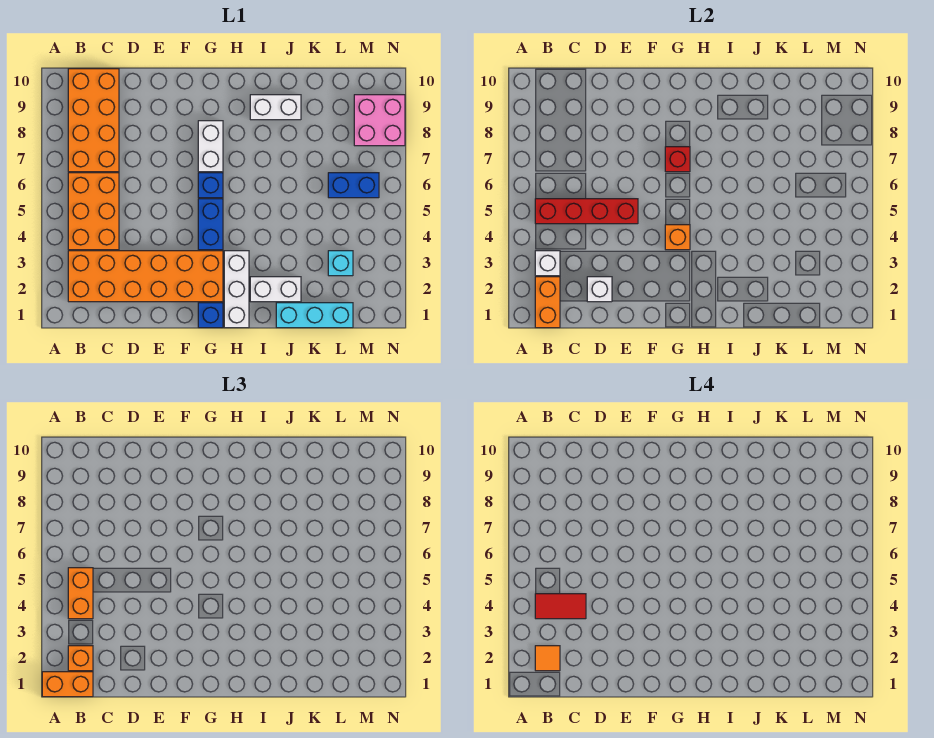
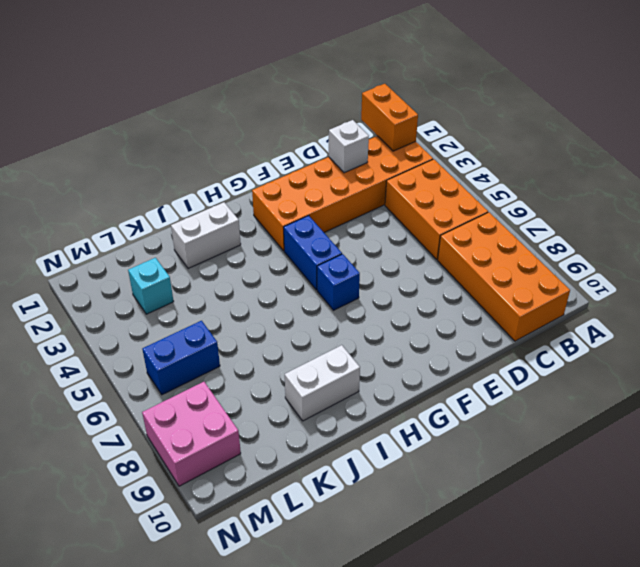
none -> blue 1x1 brick [198,303,223,328]
none -> white 1x2 brick [198,121,223,172]
none -> white 1x3 brick [224,251,249,328]

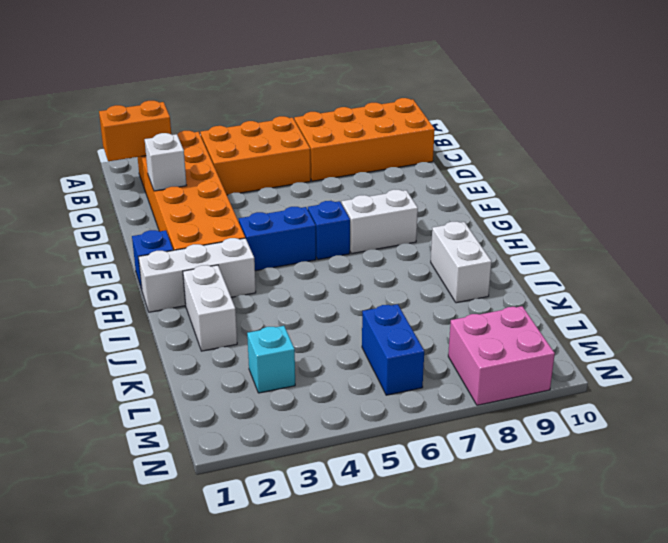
none -> cyan 1x3 brick [276,303,353,328]
none -> white 1x1 brick [535,251,560,276]
none -> red 1x4 brick [535,199,638,224]

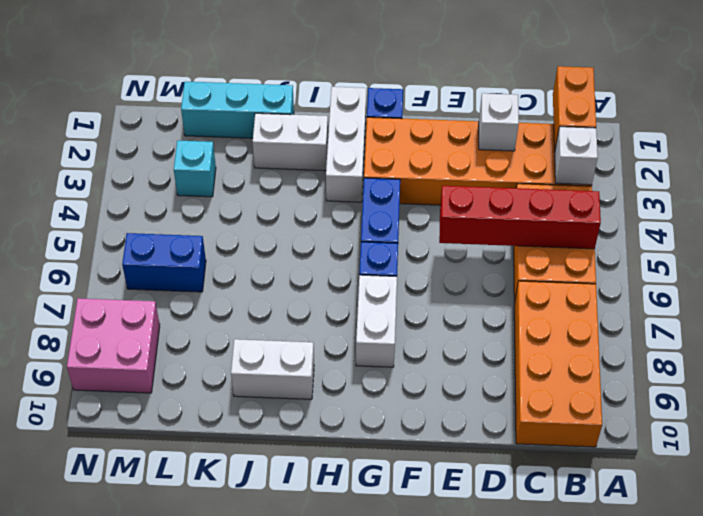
none -> orange 1x1 brick [665,225,690,250]
none -> red 1x1 brick [665,147,690,172]
none -> orange 1x2 brick [42,672,93,697]

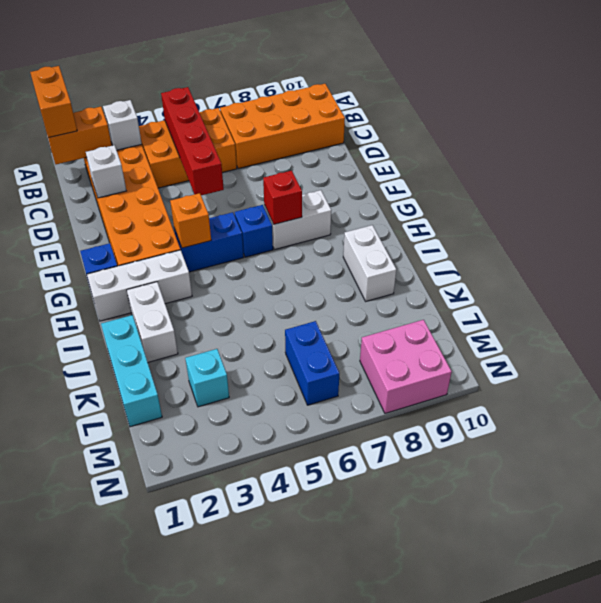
none -> orange 1x1 brick [68,646,93,671]
none -> orange 1x2 brick [68,568,93,619]
none -> orange 1x1 tile [535,646,560,671]

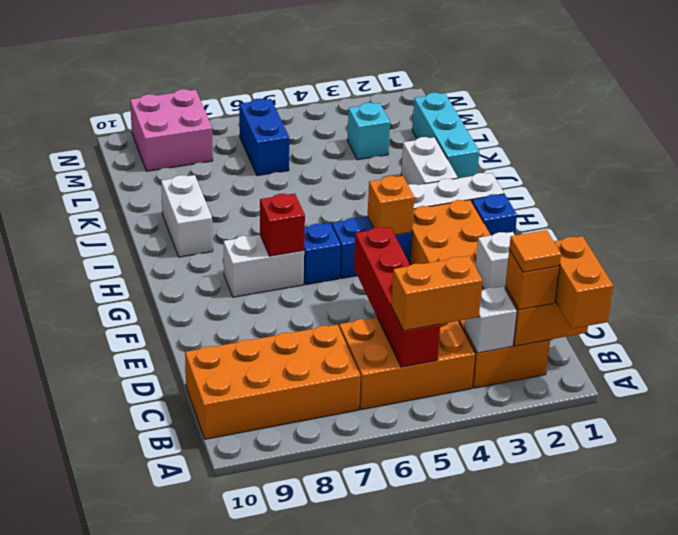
none -> red 1x2 tile [535,594,586,619]

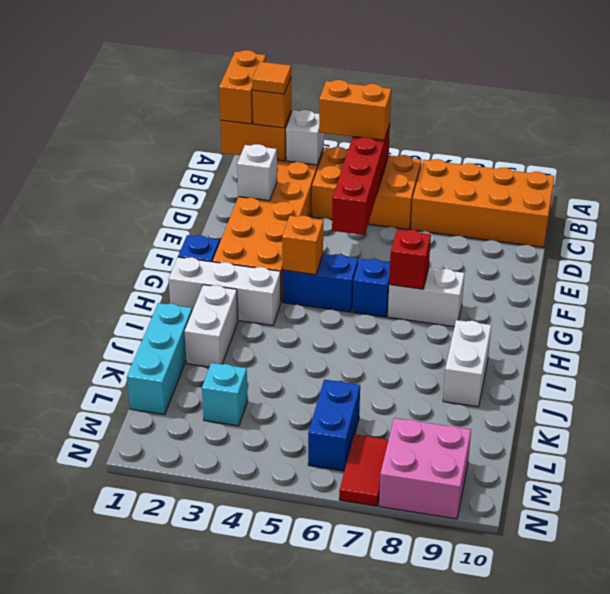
red 1x2 tile [339,434,389,506] -> red 1x2 tile moved to [535,594,586,619]

